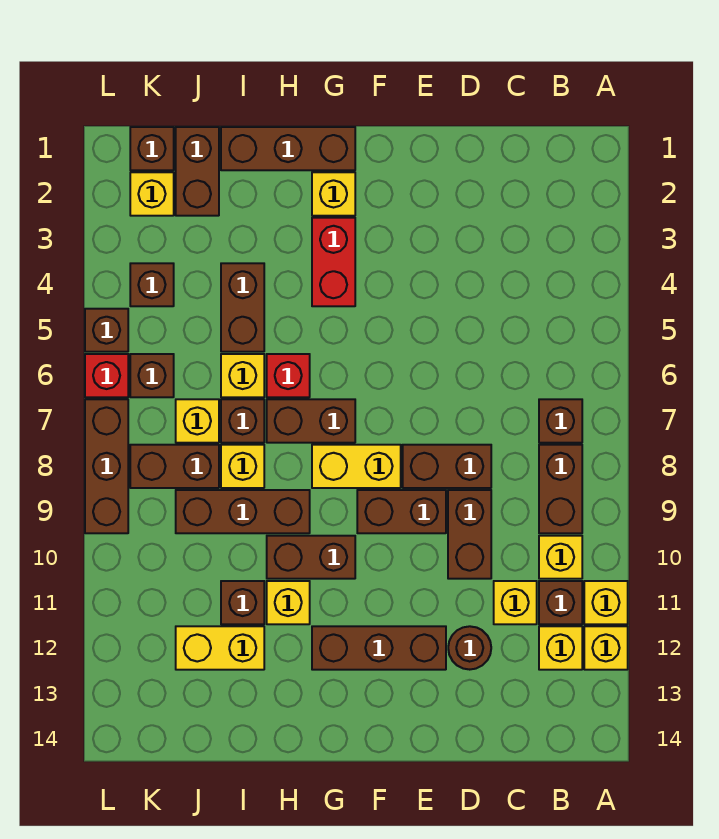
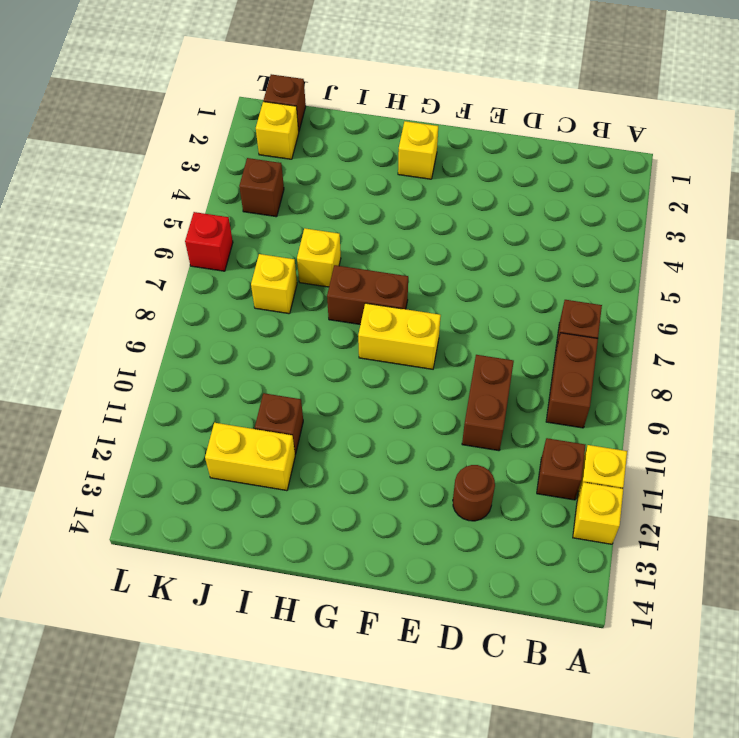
none -> yellow 1x1 brick [539,536,582,579]
none -> yellow 1x1 brick [539,626,582,670]
none -> yellow 1x1 brick [494,581,537,624]
none -> brown 1x2 brick [403,445,491,488]

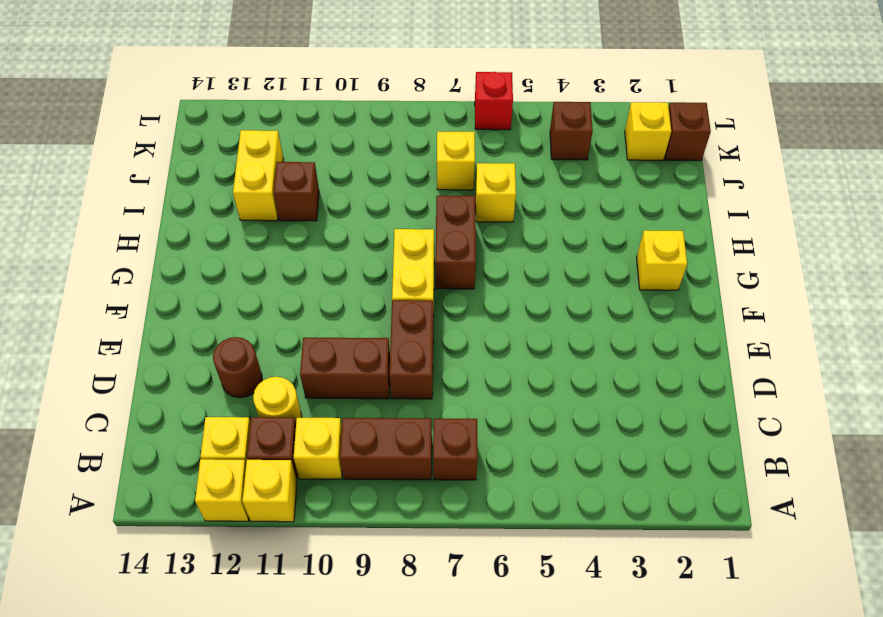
yellow 1x1 round brick [253,377,302,421] -> yellow 1x1 brick [494,581,537,624]
none -> brown 1x2 brick [357,490,446,533]
none -> brown 1x3 brick [312,626,446,670]
none -> brown 1x3 brick [221,127,355,170]
none -> red 1x2 brick [312,218,355,306]

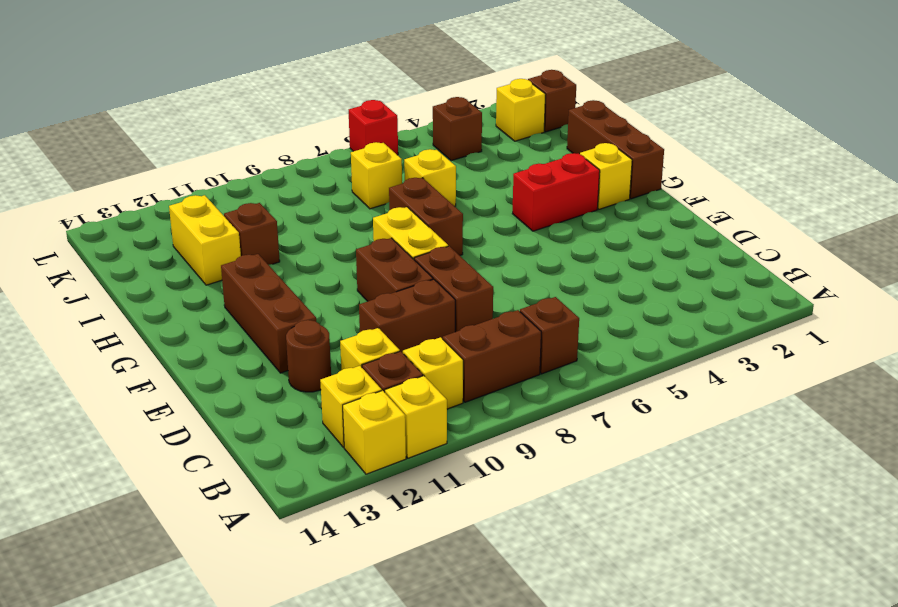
none -> brown 1x2 brick [267,536,355,579]
none -> red 1x1 brick [267,354,310,397]
none -> brown 1x3 brick [176,490,310,533]
none -> yellow 1x1 brick [267,581,310,624]

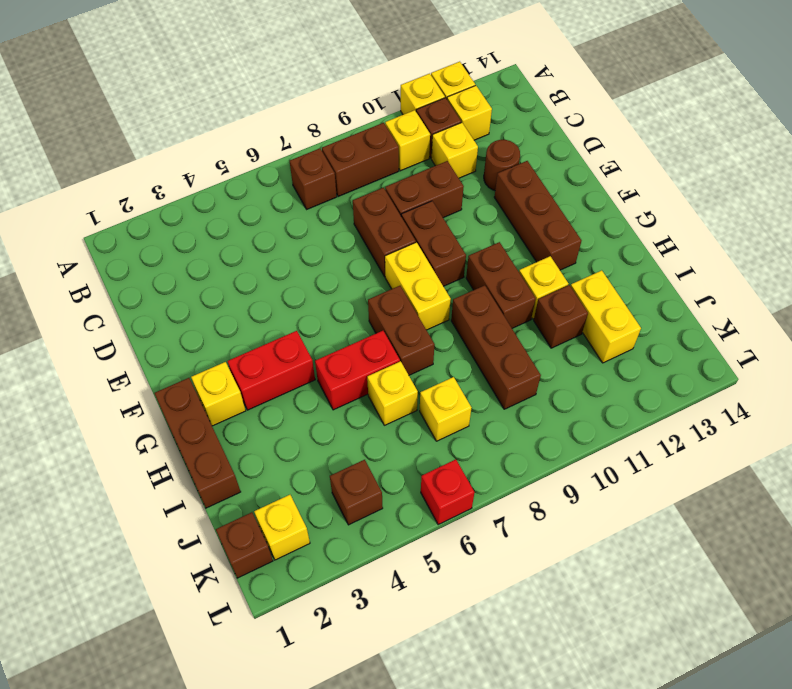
red 1x2 brick [315,331,400,410] -> red 1x1 brick [267,354,310,397]
none -> brown 1x2 brick [221,263,264,352]
none -> brown 1x1 brick [221,399,264,443]
none -> yellow 1x1 brick [221,445,264,488]
none -> brown 1x2 brick [176,127,219,216]

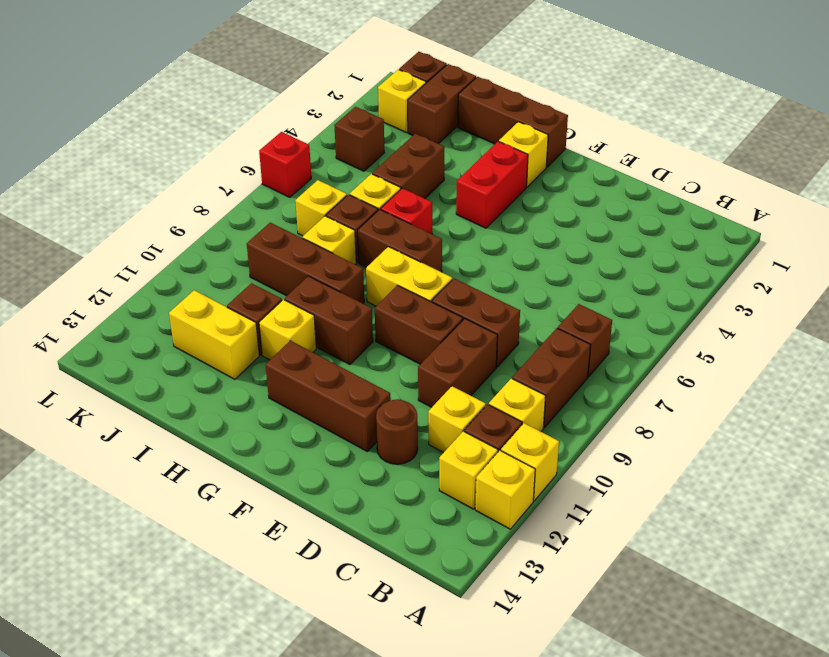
none -> brown 1x2 brick [130,445,219,488]
none -> brown 1x1 brick [130,354,174,397]
none -> brown 1x1 brick [85,309,128,352]
none -> brown 1x3 brick [85,399,128,533]

